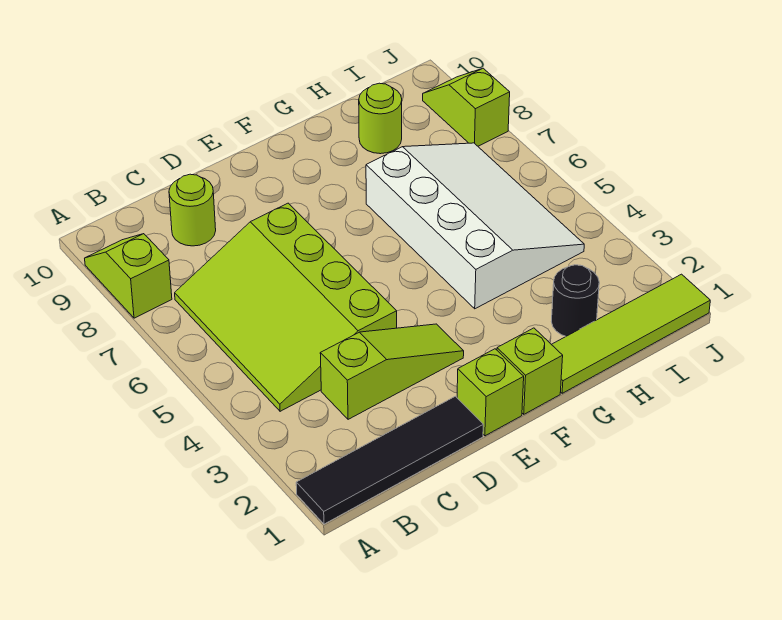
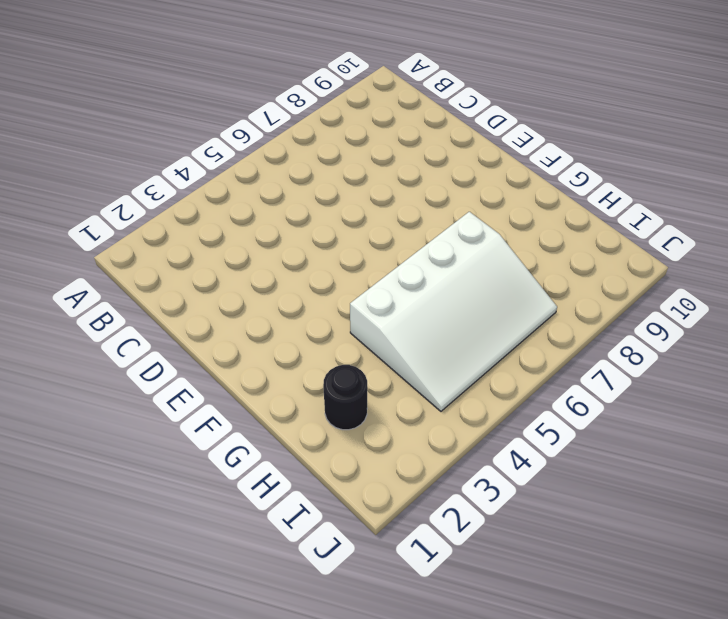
none -> black 1x4 tile [296,396,483,524]
none -> lime 1x2 slope [85,234,172,318]
none -> lime 3x4 slope [175,203,397,411]

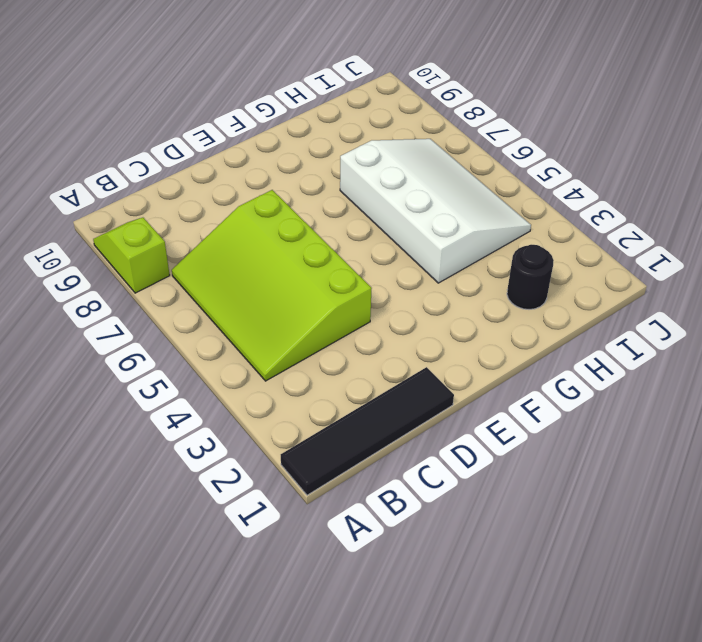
none -> lime 1x3 slope [320,324,464,419]
none -> lime 1x1 round brick [169,174,216,246]
none -> lime 1x1 brick [457,349,524,436]

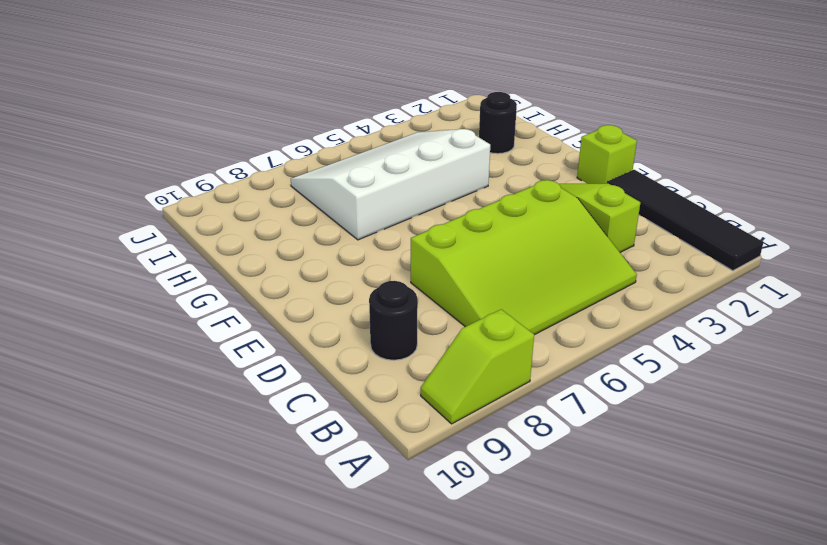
black 1x1 round brick [369,281,418,360] -> lime 1x1 round brick [169,174,216,246]
none -> lime 1x1 brick [497,328,563,414]
none -> lime 1x4 tile [551,274,710,393]
none -> lime 1x1 round brick [359,83,402,154]

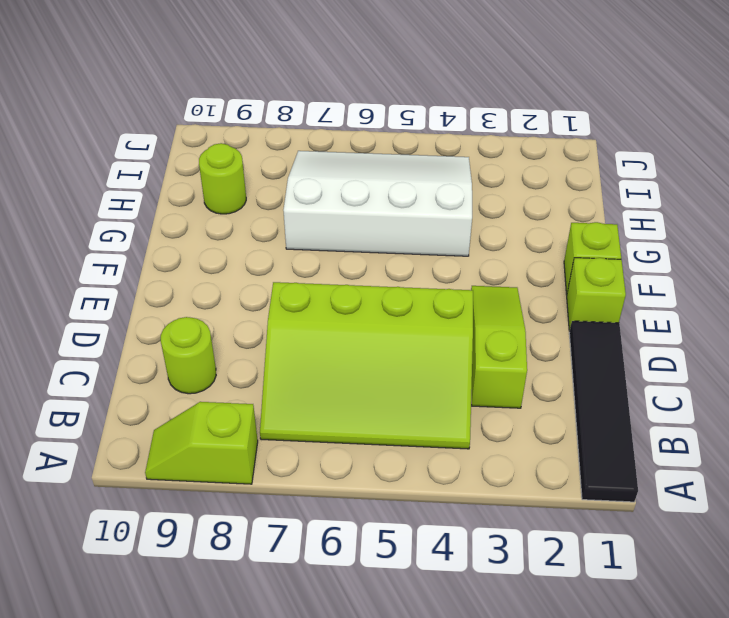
none -> lime 1x4 tile [551,274,710,393]
none -> black 1x1 round brick [551,265,599,336]
none -> lime 1x2 slope [423,68,510,146]

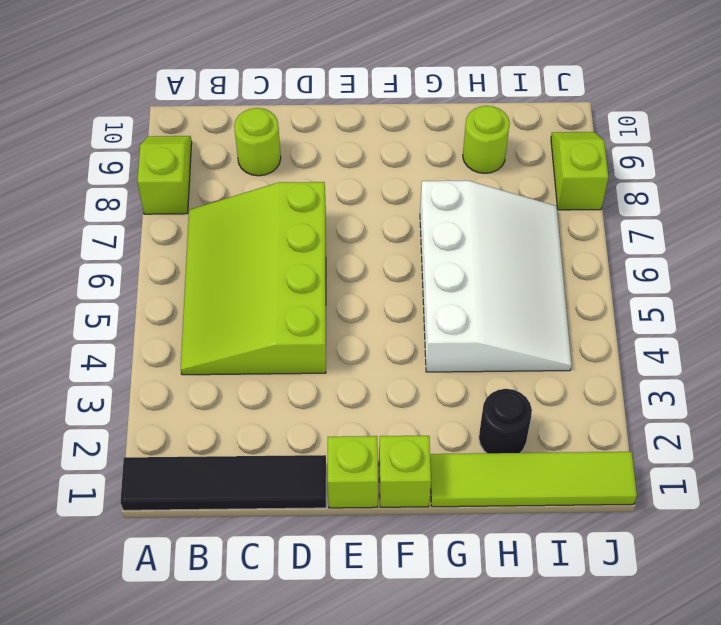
none -> lime 1x3 slope [320,324,464,419]

